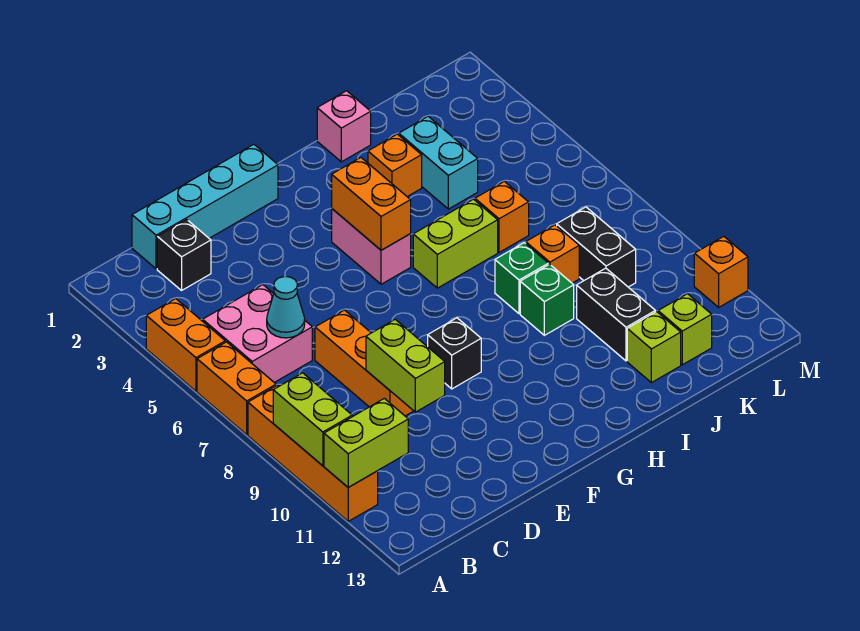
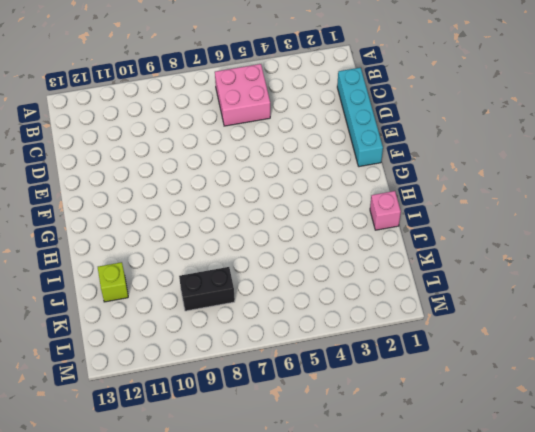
none -> orange 1x2 brick [146,299,225,391]
none -> orange 1x2 brick [197,342,276,434]
none -> orange 1x4 brick [248,385,378,521]

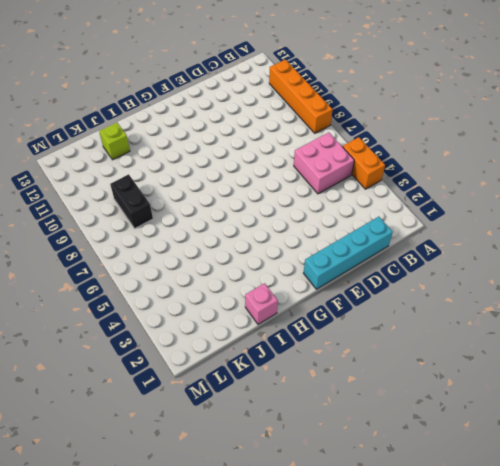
none -> orange 1x2 brick [197,342,276,434]
none -> black 1x1 brick [157,219,211,290]
none -> orange 1x3 brick [315,310,413,416]

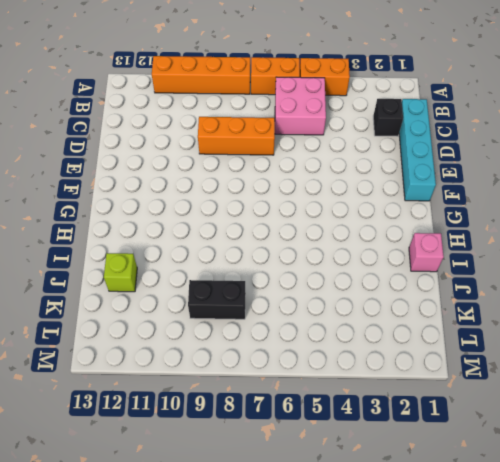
none -> black 1x1 brick [428,318,481,389]
none -> pink 1x2 brick [332,209,411,284]
none -> lime 1x2 brick [413,199,498,288]

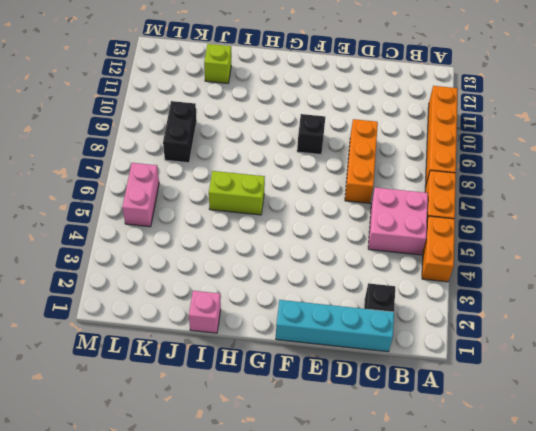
pink 1x2 brick [122,163,159,227] -> pink 1x2 brick moved to [332,209,411,284]
none -> orange 1x1 brick [368,134,422,197]
none -> green 1x1 brick [495,243,548,314]
none -> green 1x1 brick [520,264,574,335]

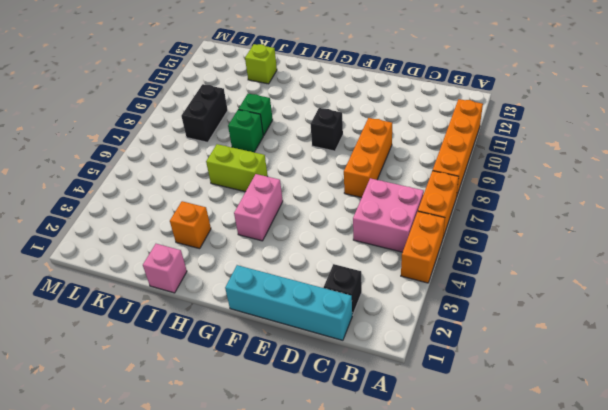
none -> cyan 1x2 brick [399,116,478,209]
none -> orange 1x1 brick [475,181,529,252]
none -> orange 1x1 brick [526,225,579,283]

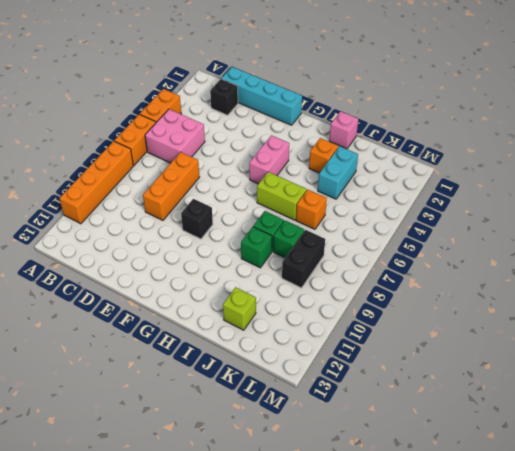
green 1x1 brick [273,220,304,258] -> orange 1x1 brick [526,225,579,283]
none -> black 1x2 brick [577,268,655,361]
none -> lime 1x1 brick [658,294,712,365]
none -> orange 1x1 brick [694,236,748,307]

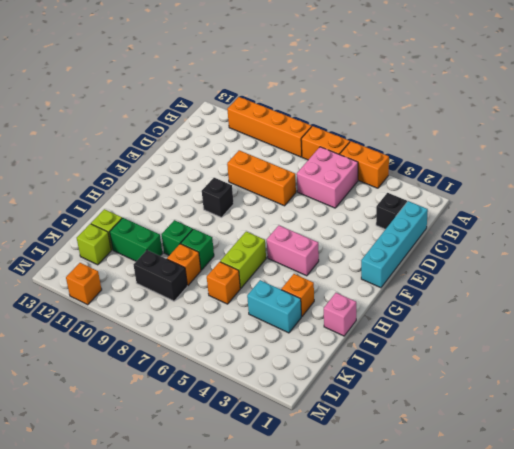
green 1x2 brick [110,218,163,261] -> black 1x2 brick [577,268,655,361]
none -> lime 1x2 brick [273,373,352,466]
none -> lime 1x2 brick [324,398,408,487]
none -> cyan 1x1 cone [267,277,305,338]

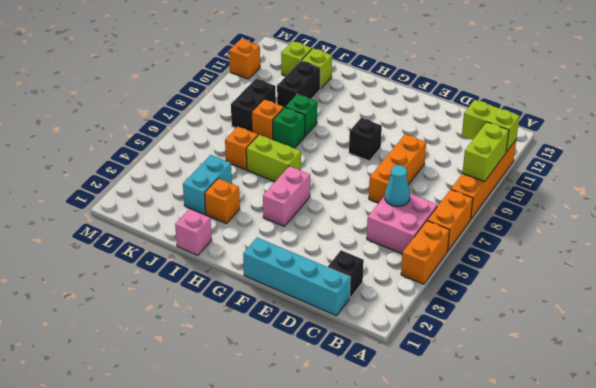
none -> lime 1x2 brick [366,319,445,412]
none -> orange 1x2 brick [332,158,411,250]

